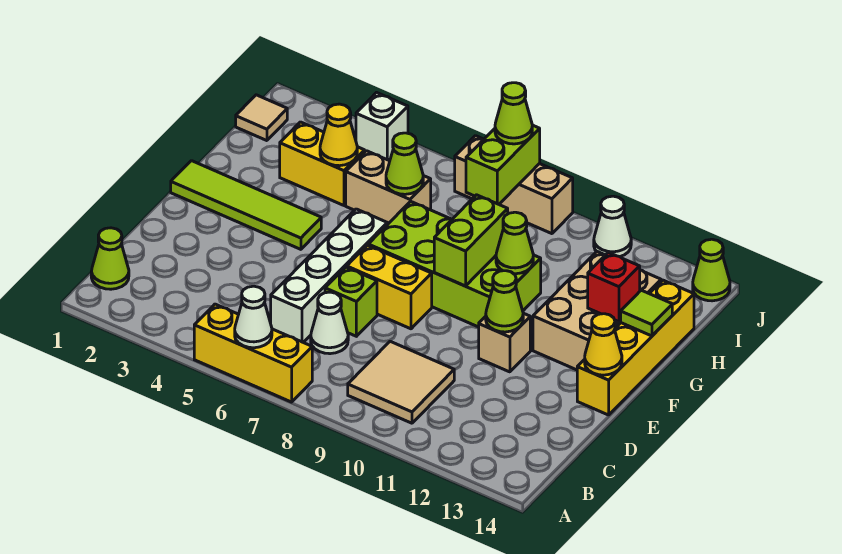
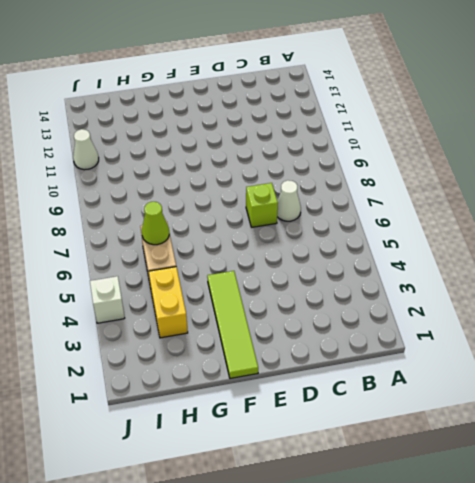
none -> yellow 1x3 brick [194,304,312,402]
none -> lime 1x1 cone [91,228,129,289]
none -> tan 2x2 tile [348,341,454,423]
none -> white 1x4 brick [271,209,387,342]

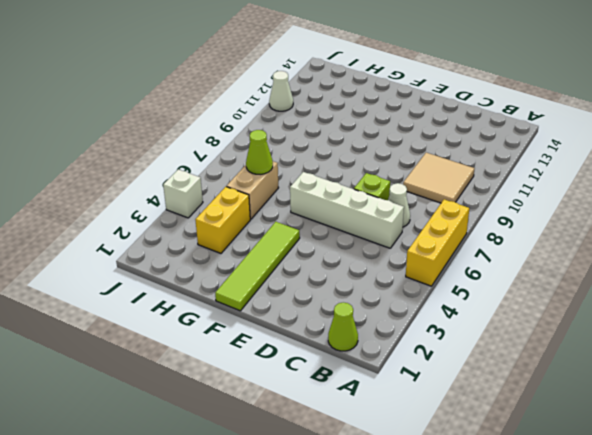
none -> yellow 1x2 brick [347,245,432,329]
none -> tan 1x1 brick [479,313,530,372]
none -> yellow 1x4 brick [577,280,694,415]
none -> lime 2x4 brick [368,201,541,327]

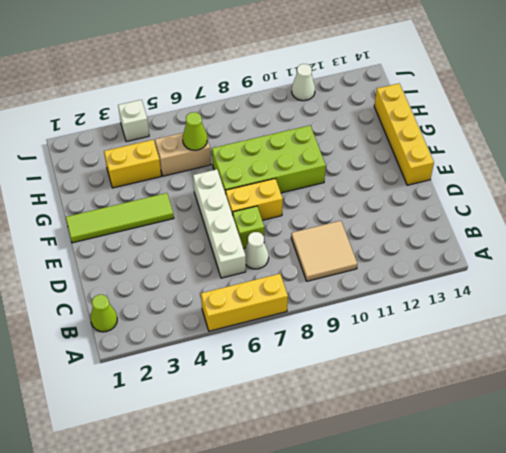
none -> tan 1x1 brick [479,313,530,372]
none -> tan 2x3 brick [533,252,661,370]
none -> tan 1x1 tile [236,95,287,141]
none -> tan 1x3 brick [455,136,573,234]

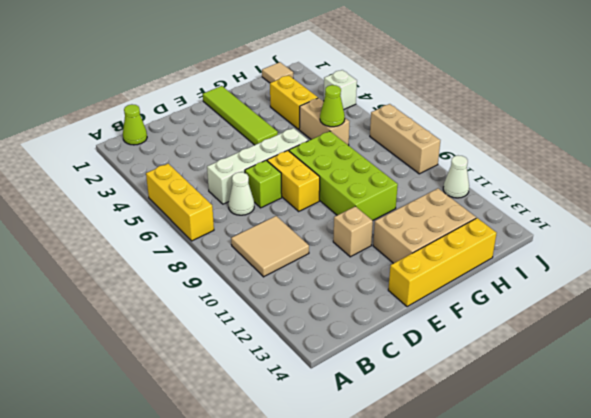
none -> lime 1x1 cone [693,239,730,301]
none -> white 1x1 cone [235,286,272,348]
none -> lime 1x1 cone [486,271,523,332]
none -> yellow 1x1 cone [585,314,622,375]

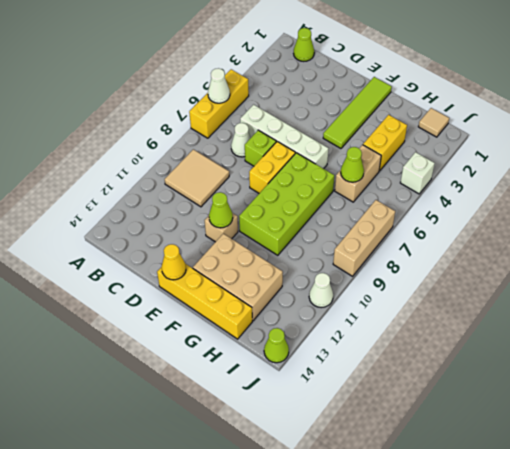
none -> lime 1x2 brick [434,195,508,286]
none -> lime 1x1 cone [496,212,533,274]
none -> red 1x1 brick [588,252,640,322]
none -> lime 1x1 tile [620,290,672,336]

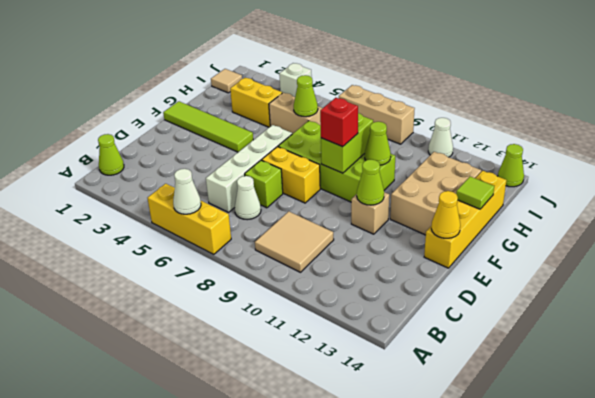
red 1x1 brick [320,98,358,147] -> red 1x1 brick moved to [588,252,640,322]
none -> yellow 1x1 cone [320,104,357,166]
none -> lime 1x2 brick [466,125,540,204]
none -> lime 1x1 cone [495,83,532,144]

